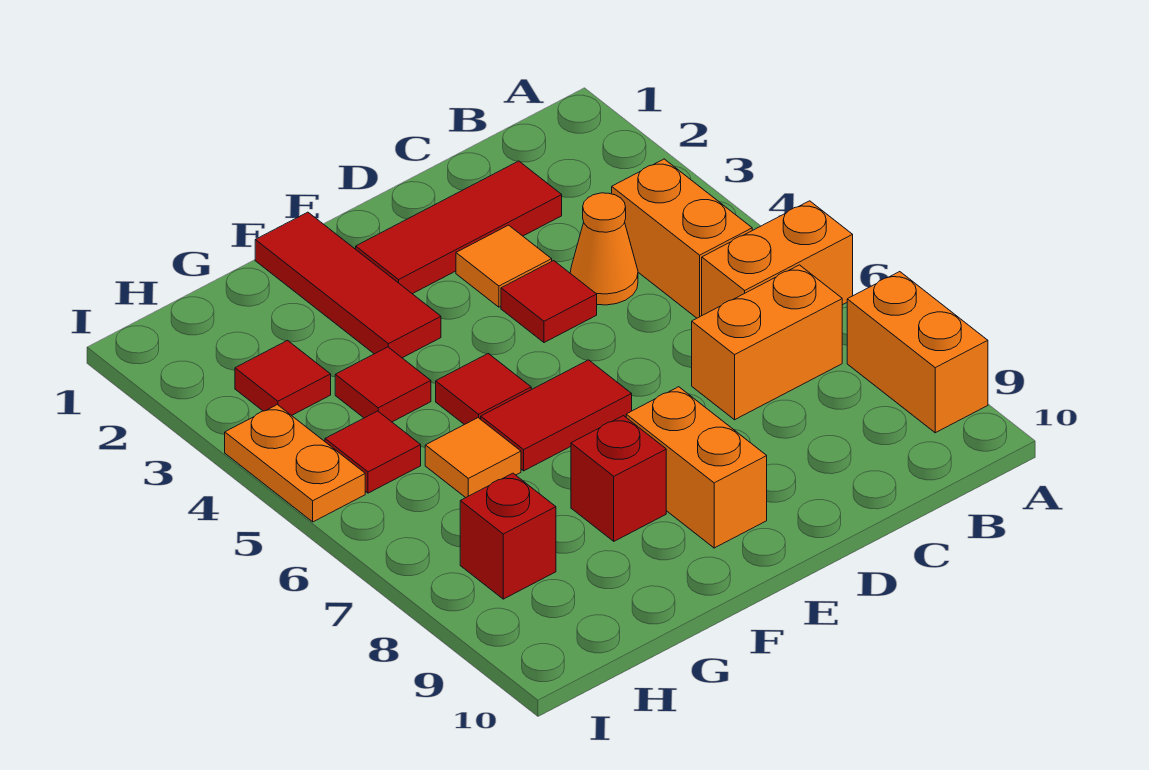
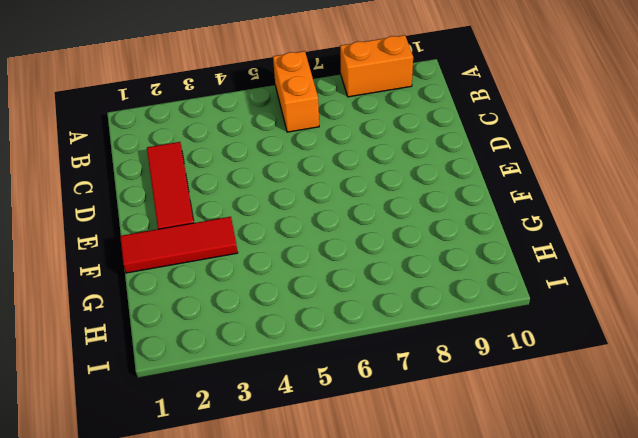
none -> orange 1x2 brick [612,159,752,318]
none -> orange 1x2 brick [692,265,842,420]
none -> orange 1x1 cone [570,193,638,305]

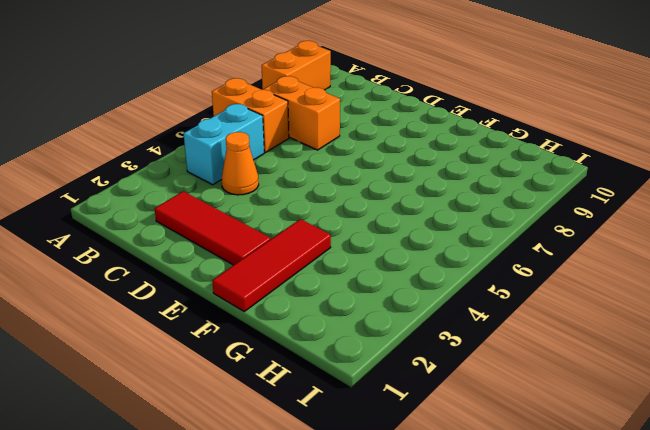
cyan 1x2 brick [184,104,264,185] -> orange 1x2 brick [612,159,752,318]
none -> orange 1x1 tile [456,225,552,307]
none -> red 1x1 tile [501,261,597,343]
none -> red 1x2 tile [481,360,632,471]

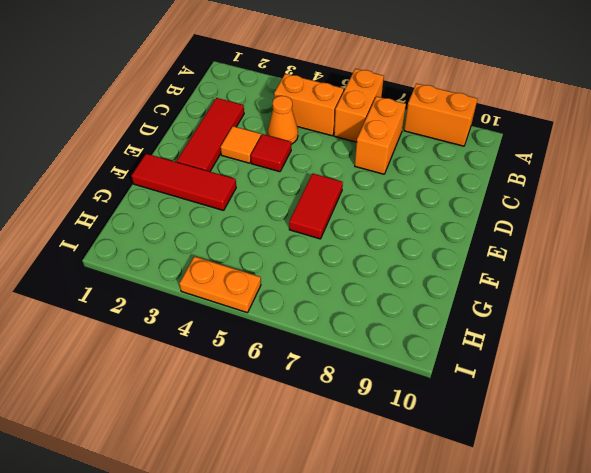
none -> orange 1x2 brick [626,387,767,548]
none -> red 1x1 tile [436,354,531,425]
none -> red 1x1 brick [571,416,666,541]

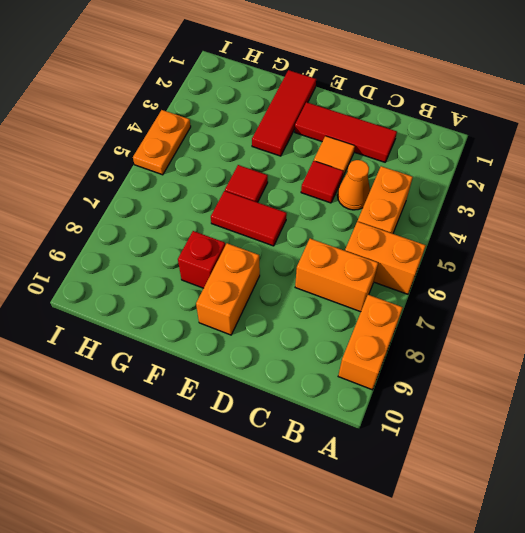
none -> red 1x1 tile [335,347,431,422]
none -> orange 1x1 tile [425,418,521,498]
none -> red 1x1 tile [235,341,331,416]

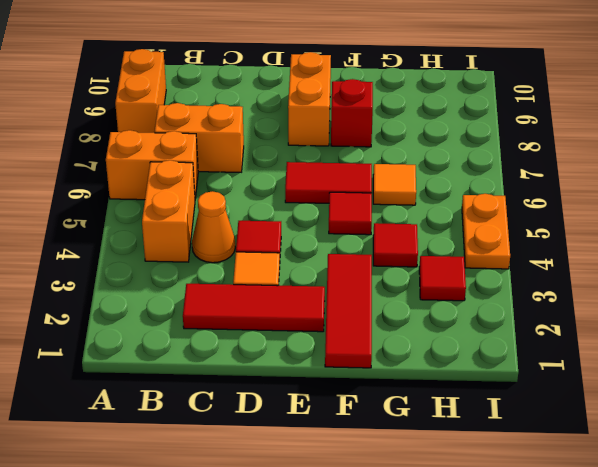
none -> red 1x1 tile [325,411,421,493]
none -> red 1x1 brick [460,473,556,599]

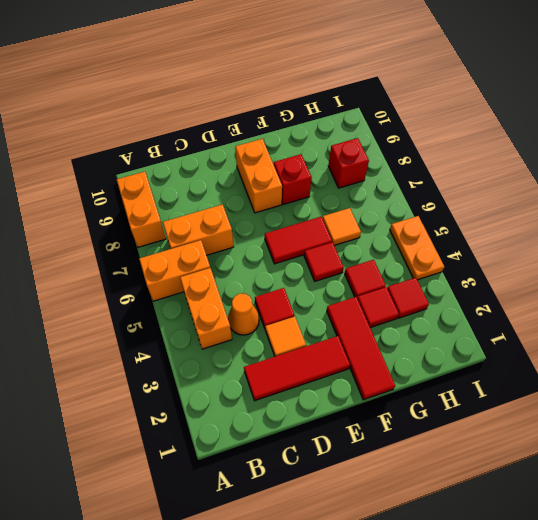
red 1x1 tile [357,287,399,328] -> red 1x1 tile moved to [325,411,421,493]

